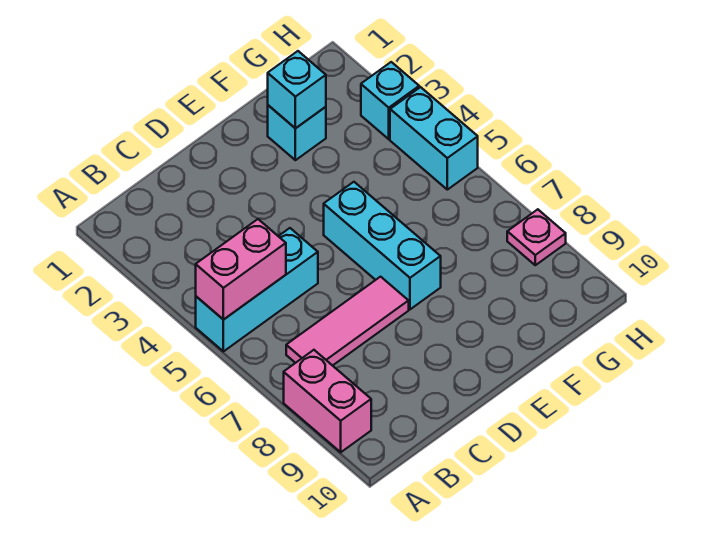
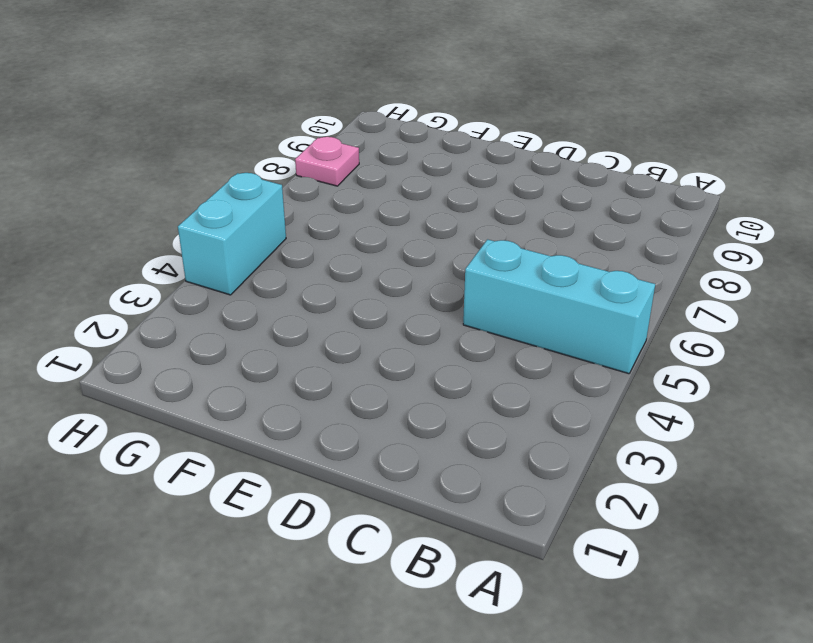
none -> pink 1x2 brick [284,350,371,452]
none -> pink 1x3 tile [286,277,409,366]

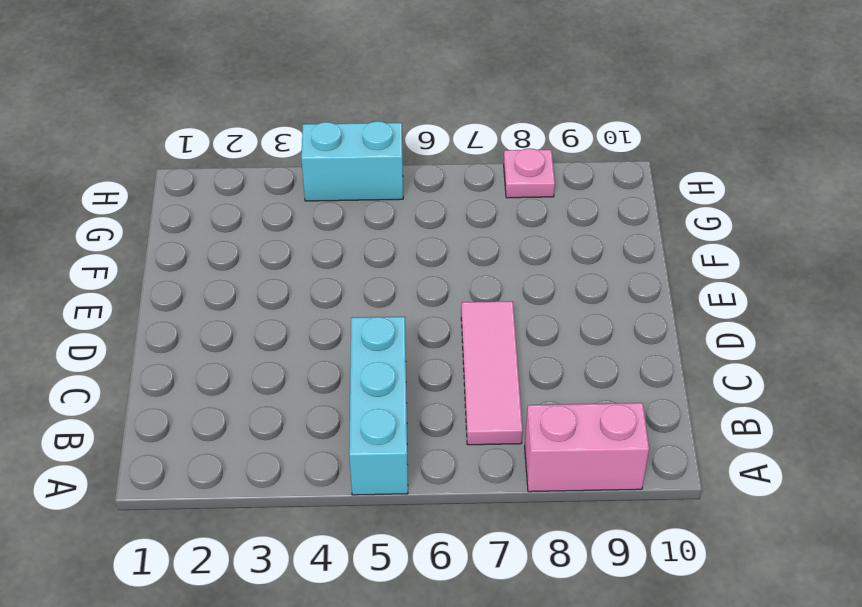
none -> cyan 1x3 brick [324,182,441,309]
none -> cyan 1x1 brick [268,105,326,160]

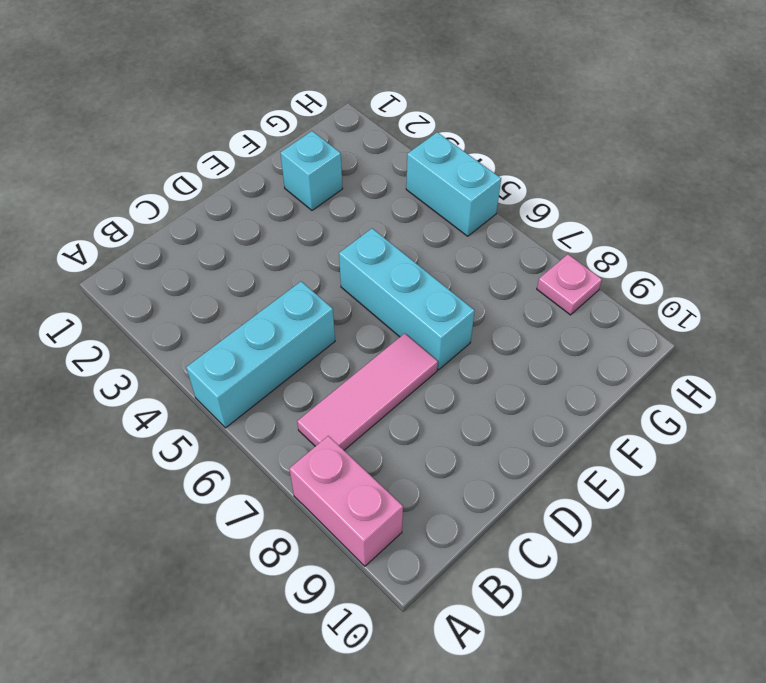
none -> cyan 1x1 brick [361,62,419,139]
none -> pink 1x2 brick [196,219,286,320]

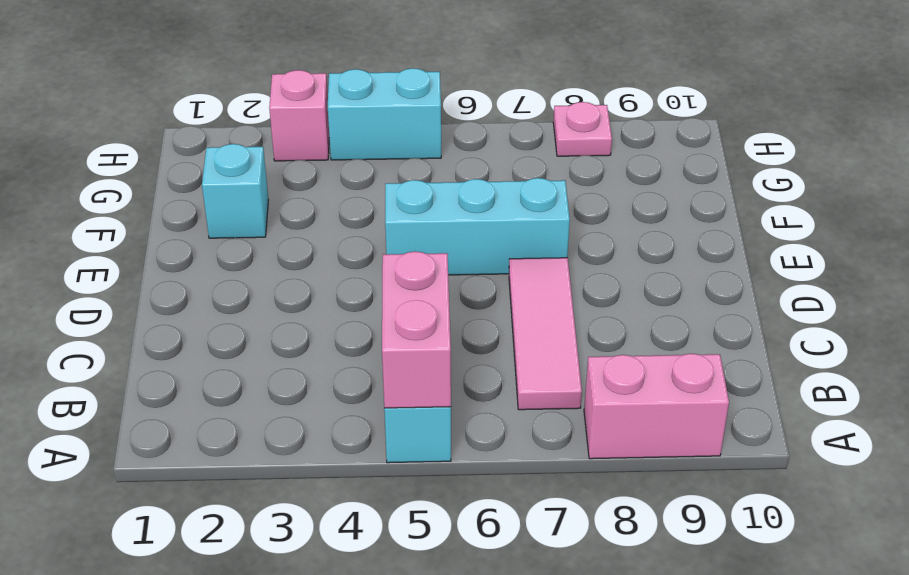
pink 1x1 brick [269,70,329,161] -> cyan 1x1 brick [361,62,419,139]
none -> cyan 1x1 brick [268,51,326,128]

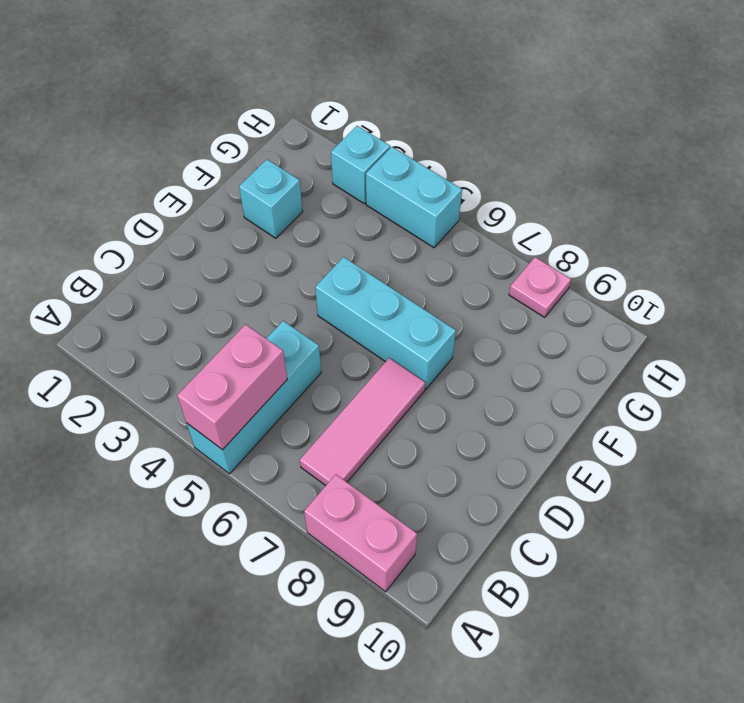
none -> cyan 1x1 brick [268,51,326,128]

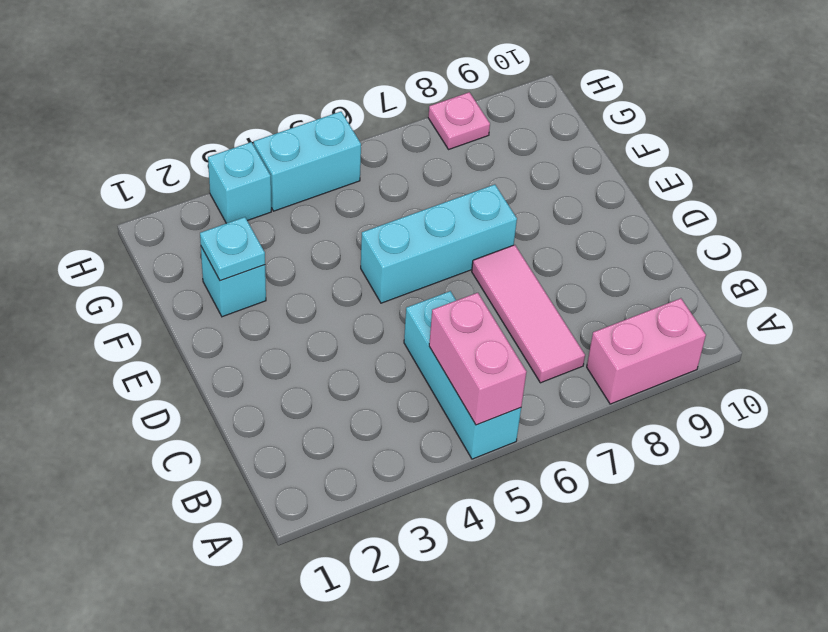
cyan 1x1 plate [200,217,265,281] -> cyan 1x1 brick [268,51,326,128]

